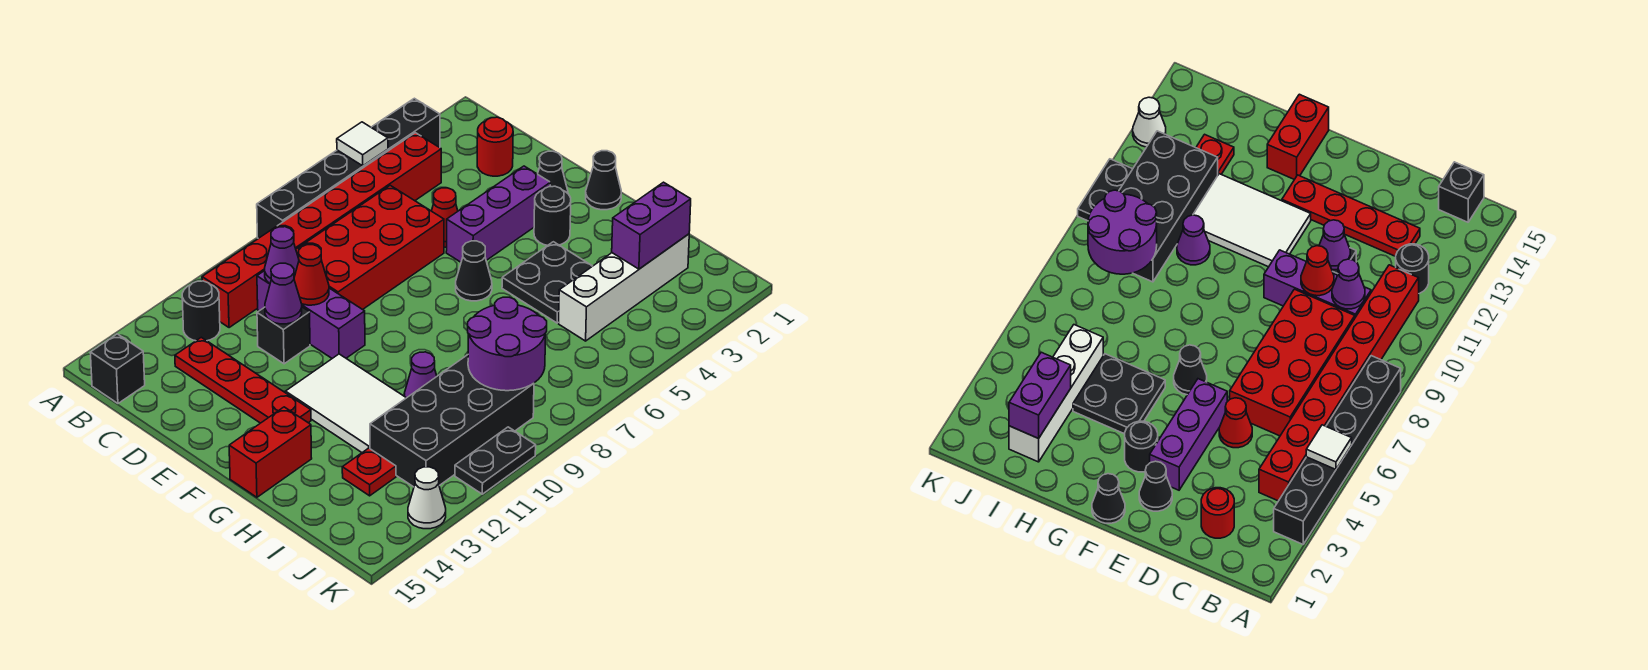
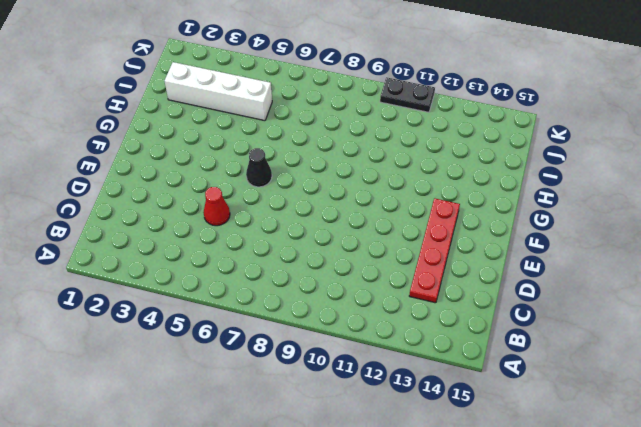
none -> black 1x6 brick [257,98,440,238]
none -> red 1x8 brick [202,133,441,328]
none -> black 1x1 round brick [182,281,220,341]
none -> black 1x1 brick [90,334,145,403]

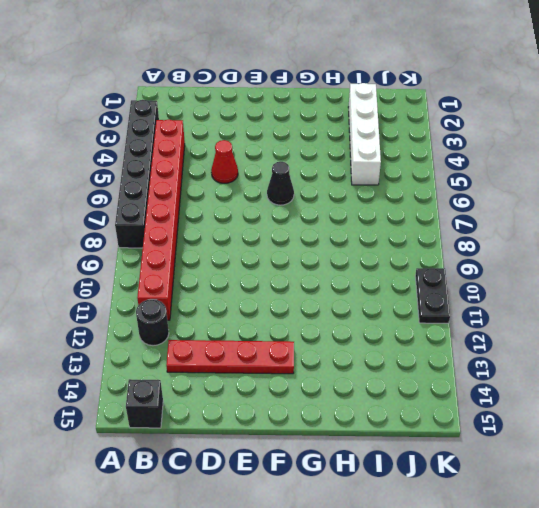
none -> red 1x1 round brick [477,117,513,176]
none -> red 2x4 brick [296,185,444,310]
none -> purple 1x3 brick [257,271,365,358]
none -> black 1x1 brick [257,307,310,364]

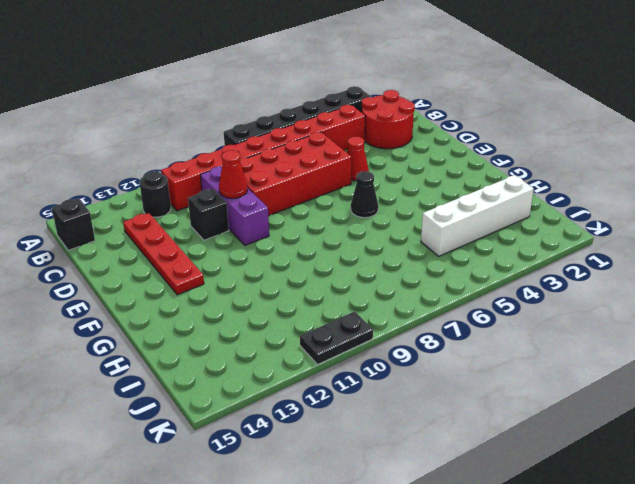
red 2x2 round brick [362,90,415,149] -> red 1x1 round brick [477,117,513,176]
none -> black 1x1 cone [538,151,568,193]
none -> purple 1x3 brick [446,166,550,262]
none -> black 1x1 cone [586,151,621,210]
none -> black 1x1 round brick [534,186,571,245]

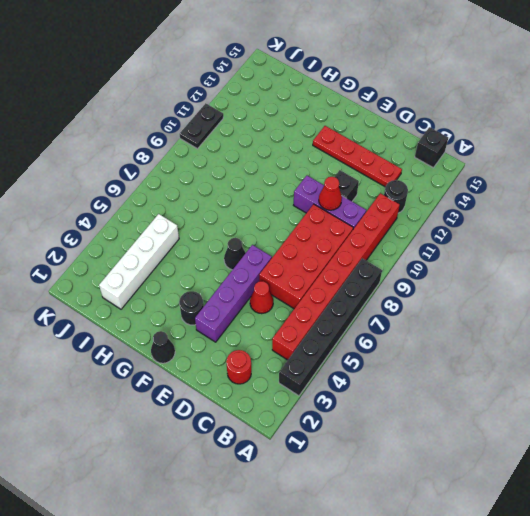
purple 1x4 brick [195,245,272,342] -> purple 1x3 brick [446,166,550,262]
none -> black 1x1 cone [538,151,568,193]
none -> white 2x3 tile [286,354,406,452]
none -> black 2x2 plate [502,242,592,323]
none -> red 1x2 brick [229,407,312,497]

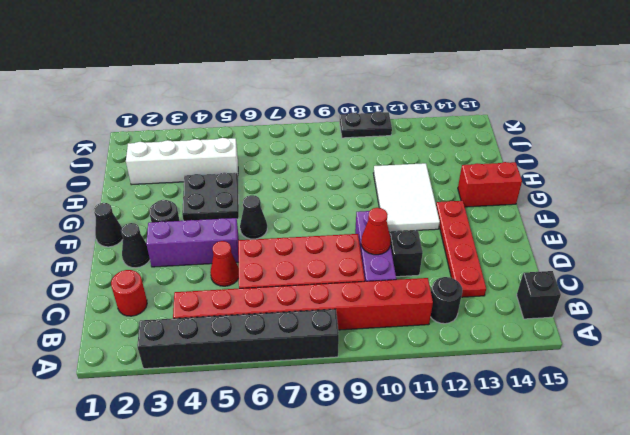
none -> purple 1x1 cone [404,352,437,398]
none -> black 2x4 brick [370,355,534,487]
none -> red 1x1 plate [342,448,396,496]
none -> white 1x1 cone [408,467,446,529]

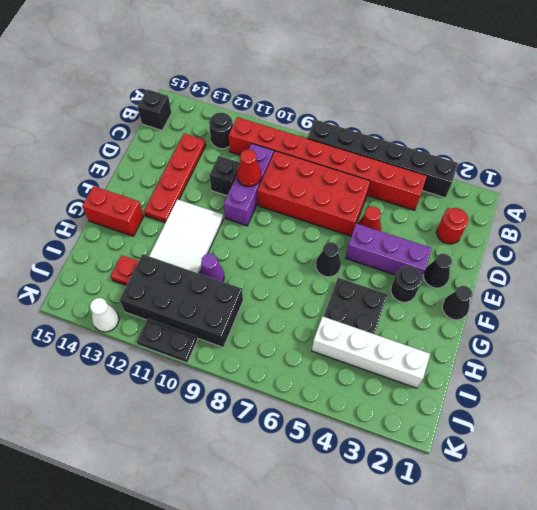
none -> white 1x1 tile [337,122,388,166]
none -> purple 1x1 cone [265,227,299,283]
none -> purple 1x1 cone [265,263,302,324]
none -> purple 1x2 brick [612,182,691,269]

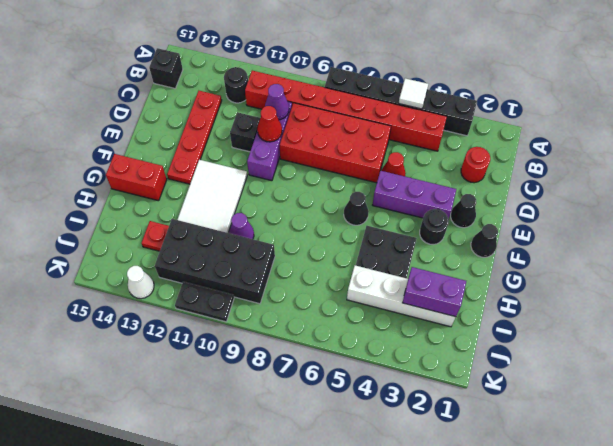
none -> purple 1x1 cone [265,263,302,324]
none -> purple 2x2 round brick [468,297,547,391]

